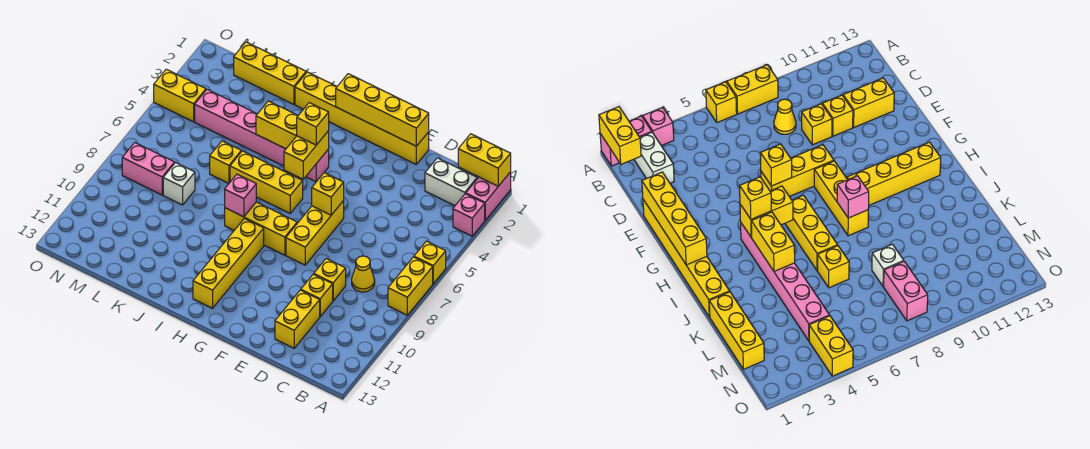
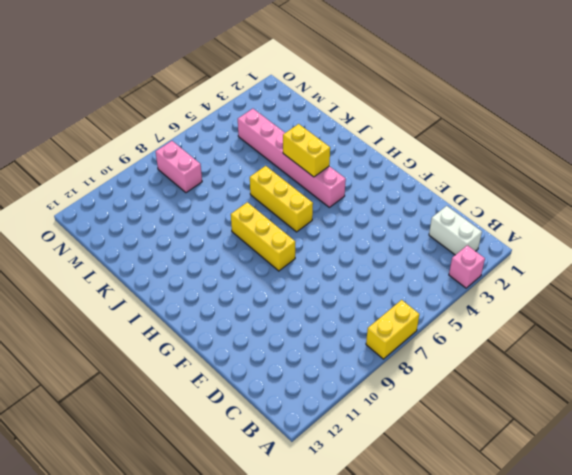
none -> pink 1x2 brick [466,172,511,220]
none -> yellow 1x1 brick [414,241,446,283]
none -> yellow 1x1 cone [352,256,375,292]

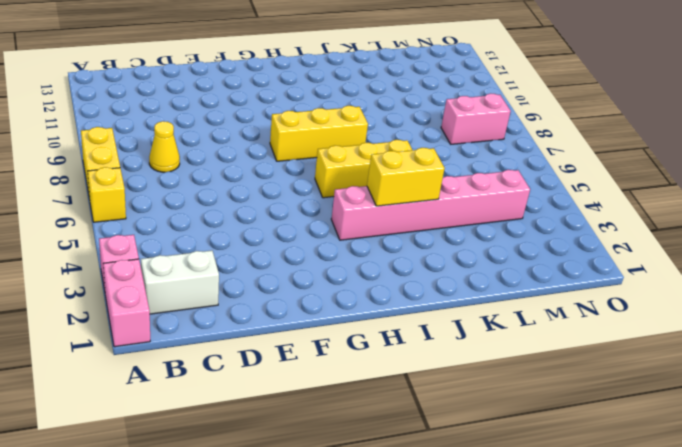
none -> yellow 1x1 brick [314,259,346,301]
none -> yellow 1x1 brick [301,274,333,317]
none -> yellow 1x2 brick [275,290,320,348]

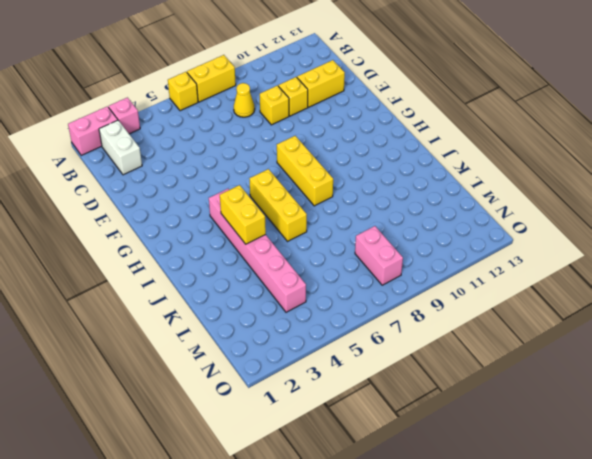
none -> yellow 1x6 brick [295,72,429,164]
none -> yellow 1x3 brick [286,201,344,265]
none -> yellow 1x4 brick [193,219,264,308]

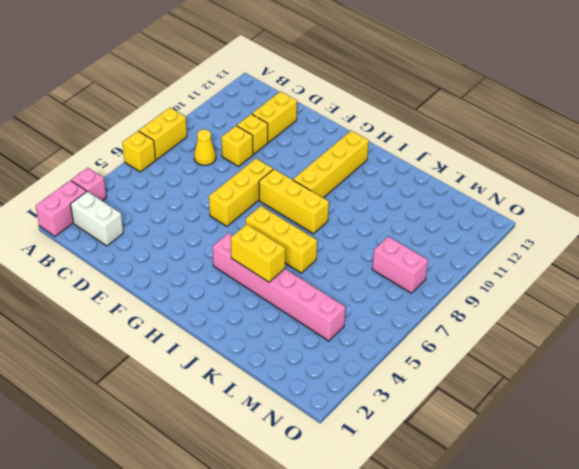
none -> yellow 1x6 brick [295,72,429,164]
none -> yellow 1x3 brick [234,42,306,104]
none -> yellow 1x1 brick [210,141,241,183]

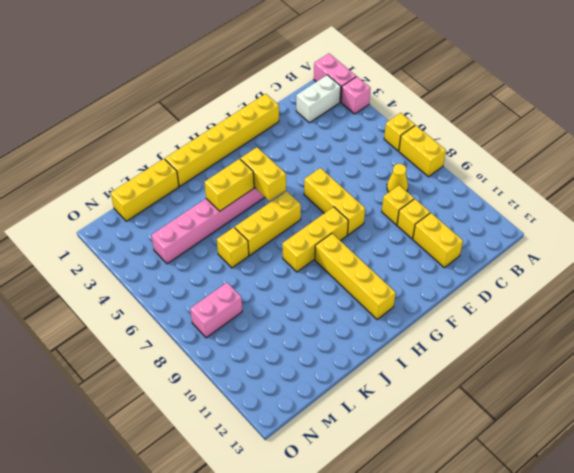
none -> white 1x1 brick [163,163,195,205]
none -> yellow 1x2 brick [154,69,206,122]
none -> yellow 1x2 brick [458,134,511,186]

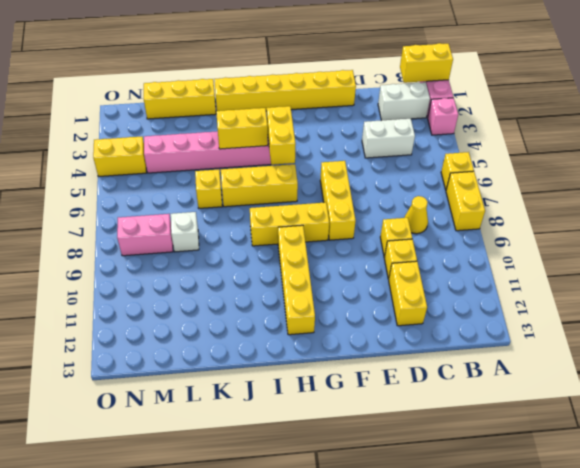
white 1x2 brick [362,119,415,158] -> none
none -> yellow 1x4 brick [336,74,429,146]
none -> yellow 1x1 brick [312,173,344,215]
none -> pink 1x1 brick [225,174,256,217]

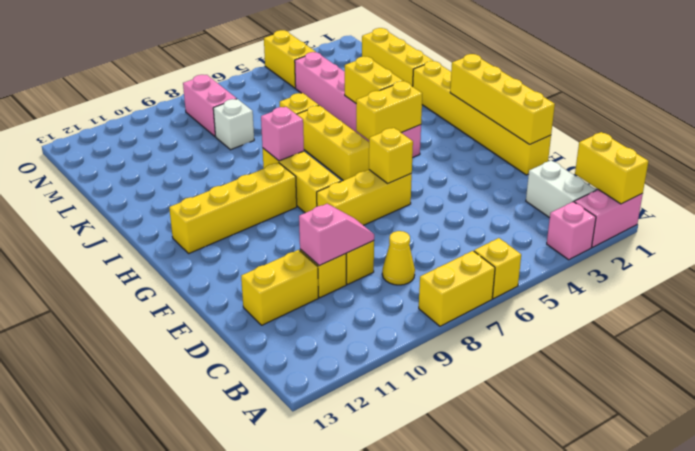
pink 1x2 slope [299,204,374,266] -> none
none -> yellow 1x1 brick [297,103,329,145]

